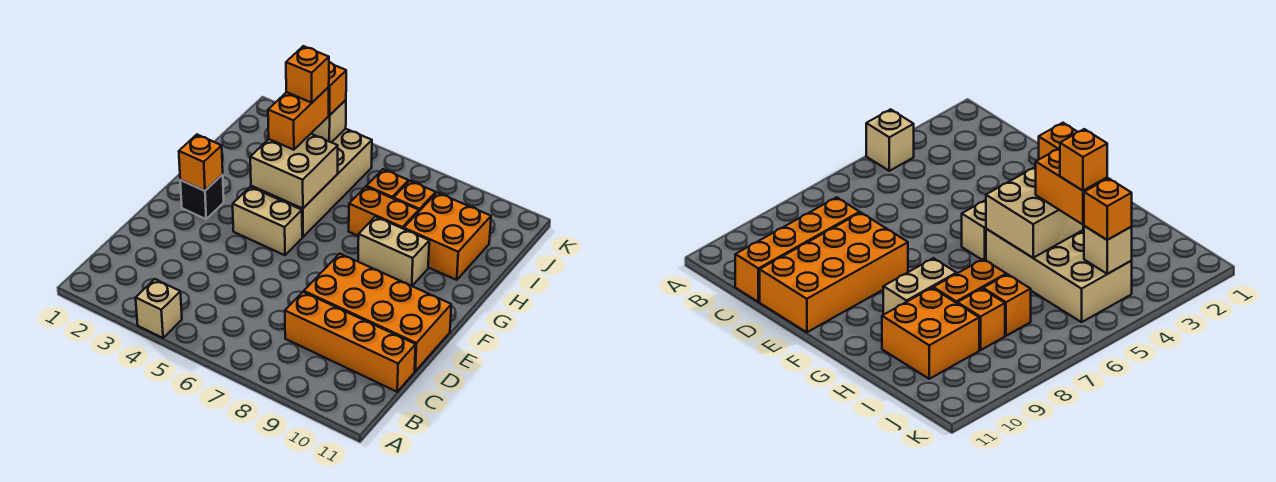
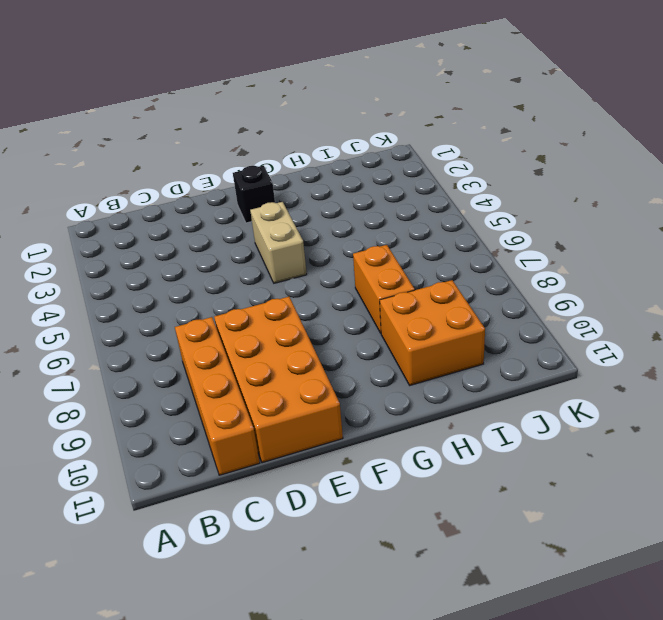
none -> tan 1x1 brick [136,279,182,338]
none -> tan 2x4 brick [251,129,372,237]
none -> tan 1x2 brick [358,217,429,286]

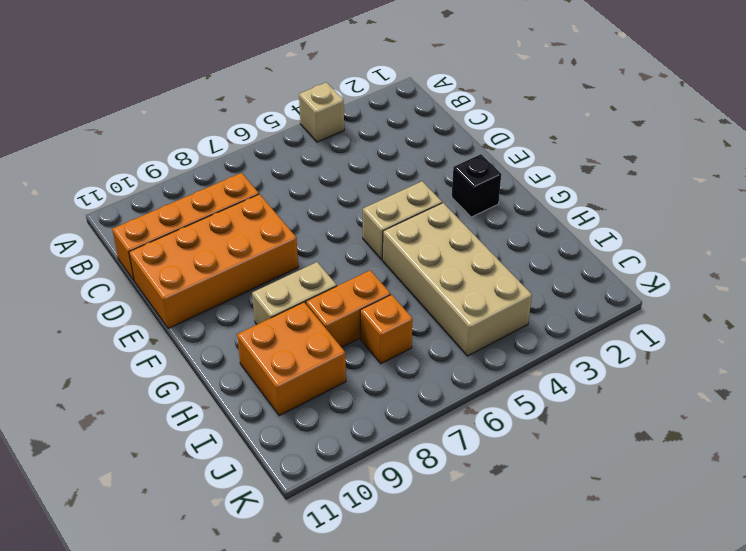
none -> orange 1x1 brick [394,181,436,211]
none -> orange 1x1 brick [179,135,223,191]
none -> tan 2x2 brick [250,134,338,209]

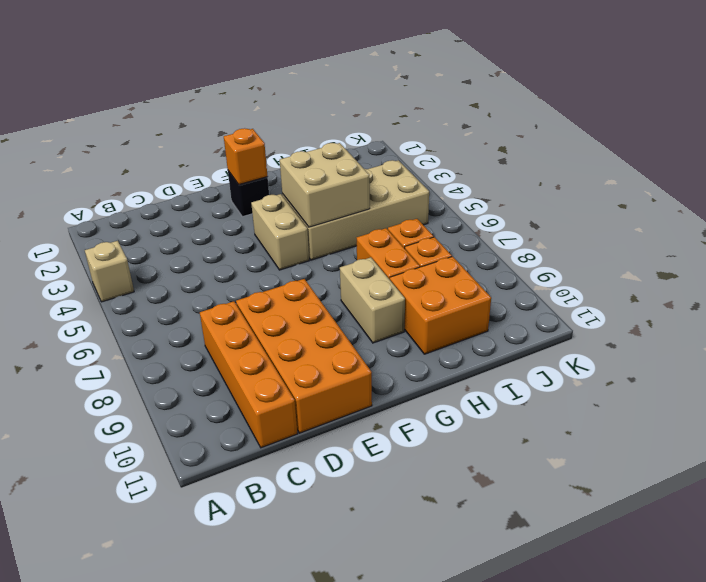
none -> tan 1x1 brick [311,100,346,142]
none -> orange 1x2 brick [268,87,329,150]
none -> orange 1x1 brick [329,62,346,115]

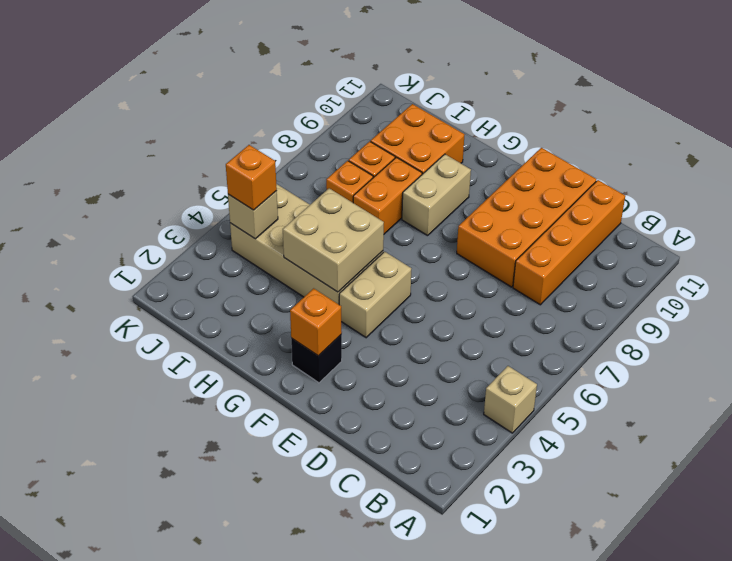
none -> orange 1x2 brick [268,87,329,150]
none -> orange 1x1 brick [286,46,329,103]

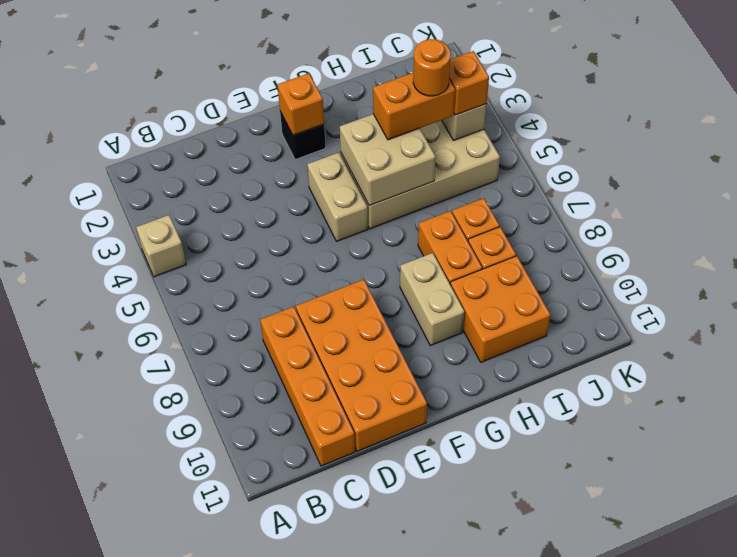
orange 1x1 round brick [413,39,451,96] -> orange 1x1 brick [286,46,329,103]

